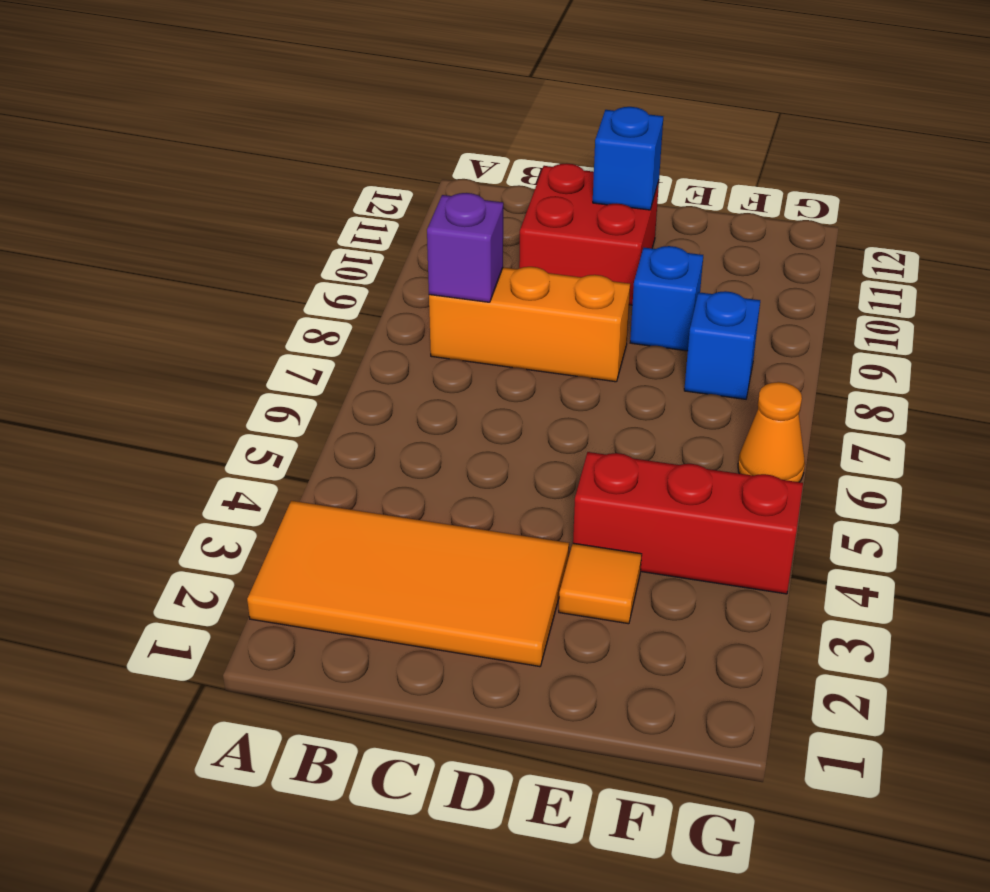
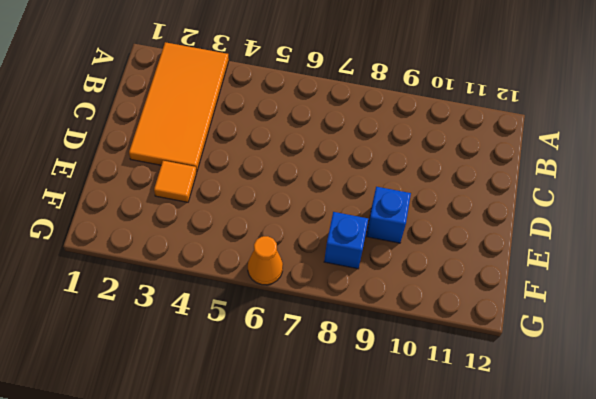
none -> orange 1x3 brick [429,267,630,382]
none -> red 2x2 brick [519,163,659,305]

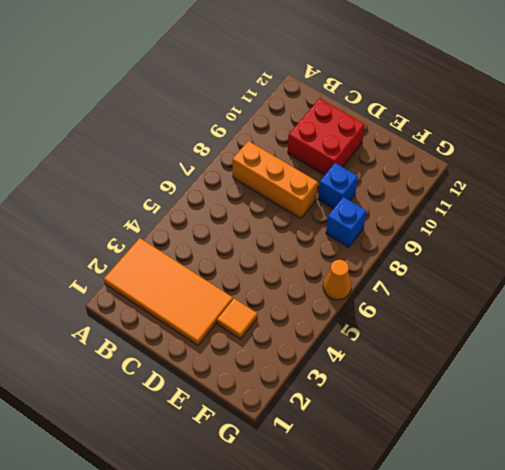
none -> red 1x3 brick [573,452,803,594]
none -> purple 1x1 brick [427,193,503,302]

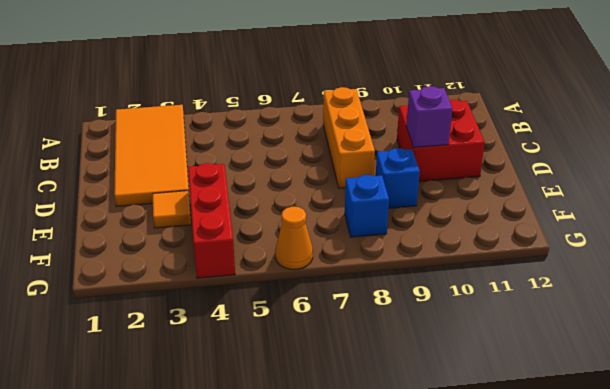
purple 1x1 brick [406,86,452,147] -> purple 1x1 brick moved to [427,193,503,302]
none -> blue 1x1 brick [593,107,663,210]

